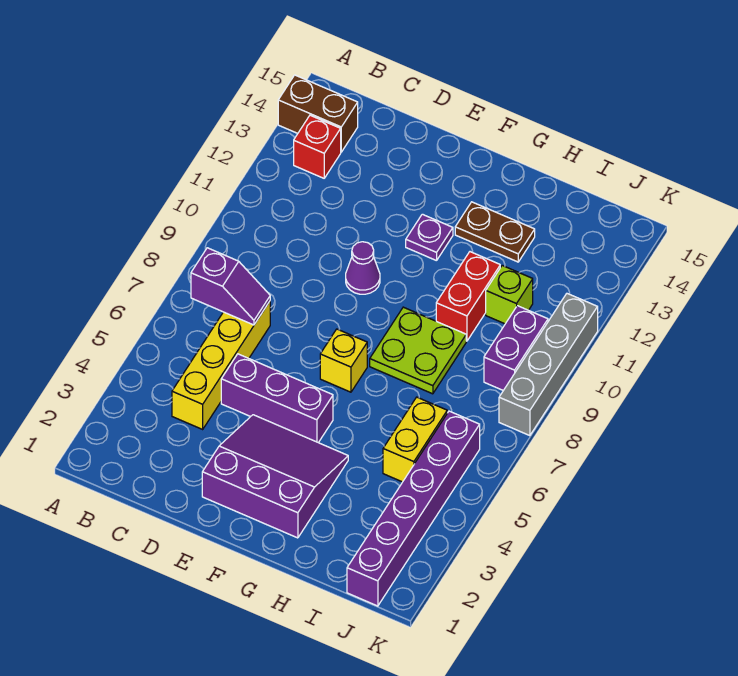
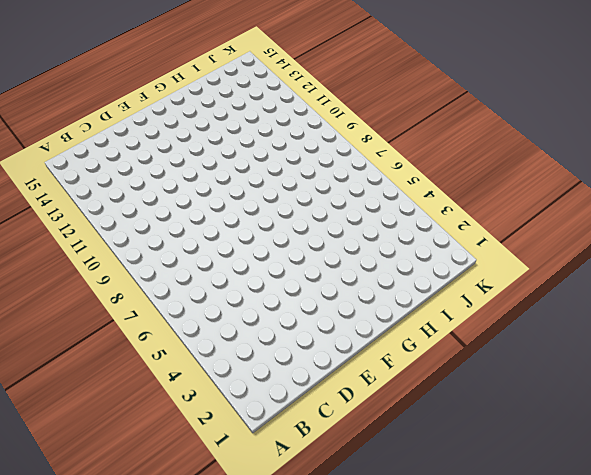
none -> brown 1x2 brick [278,75,358,152]
none -> red 1x1 brick [294,115,341,178]
none -> yellow 1x4 brick [172,301,270,429]

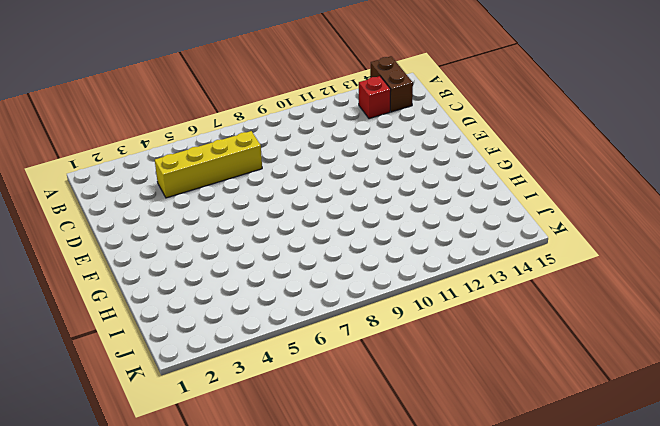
none -> purple 1x3 brick [221,354,333,443]
none -> purple 3x3 slope [202,415,348,538]
none -> purple 1x1 cone [346,242,380,294]

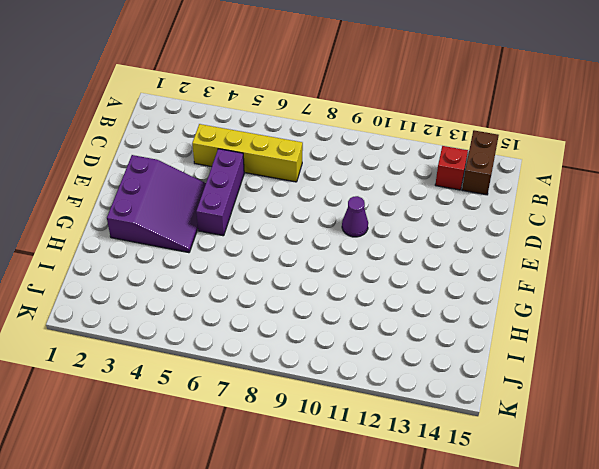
none -> yellow 1x1 brick [320,329,367,392]
none -> purple 1x1 plate [406,214,453,261]
none -> lime 2x2 plate [370,307,466,394]

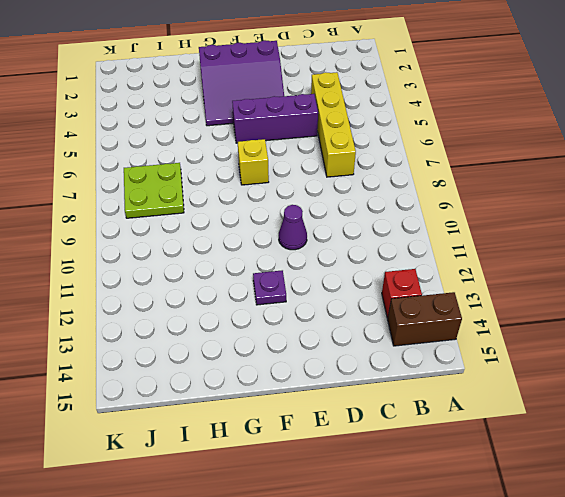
lime 2x2 plate [124,163,184,218] -> lime 2x2 plate moved to [370,307,466,394]
none -> brown 1x2 plate [455,202,535,262]
none -> red 1x2 brick [436,252,500,341]
none -> yellow 1x2 brick [383,397,447,482]

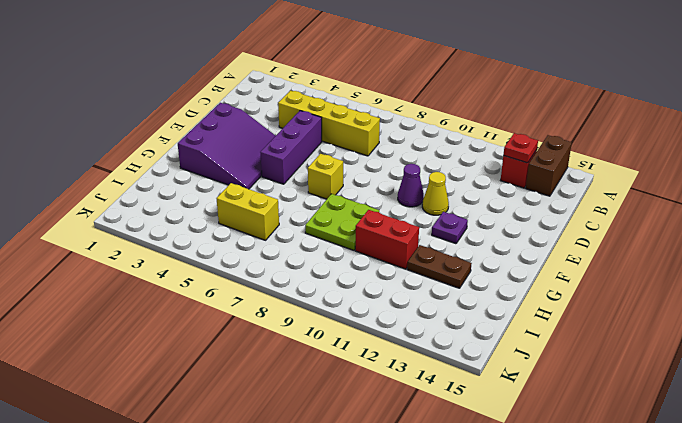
red 1x1 plate [504,133,538,163] -> none
yellow 1x1 cone [422,172,449,215] -> none
brown 1x2 plate [407,245,472,288] -> brown 1x2 plate turned to [455,202,535,262]
none -> lime 1x1 brick [486,266,533,324]
none -> purple 1x6 brick [347,411,480,606]
none -> purple 1x2 brick [484,306,548,391]

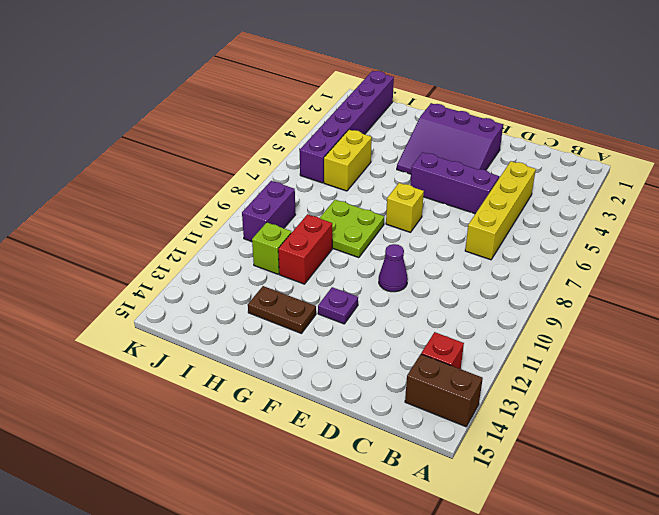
none -> grey 1x4 brick [499,294,598,436]
none -> purple 1x2 slope [191,248,270,325]

